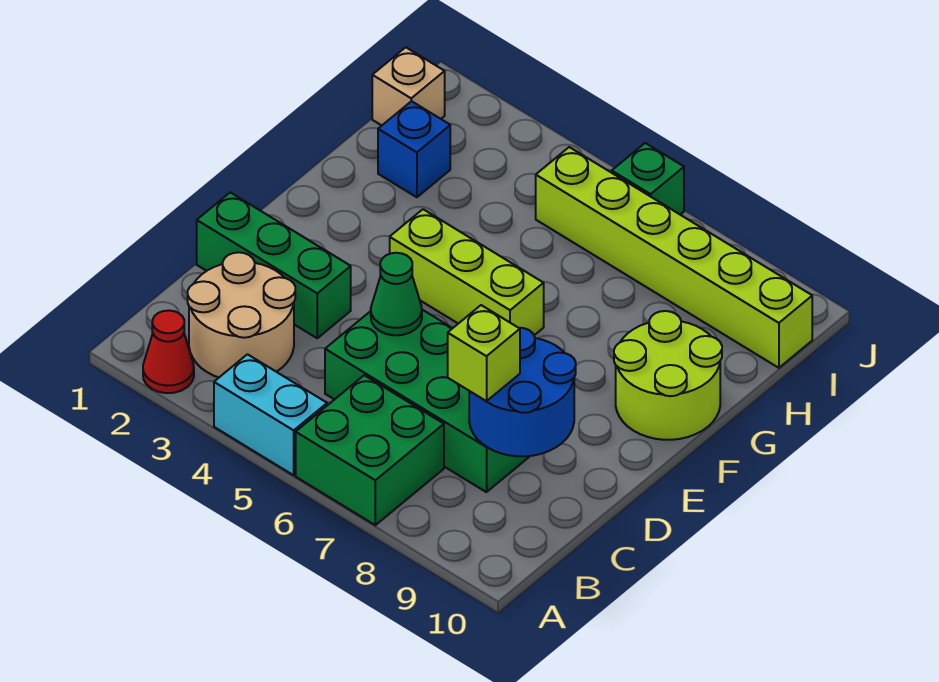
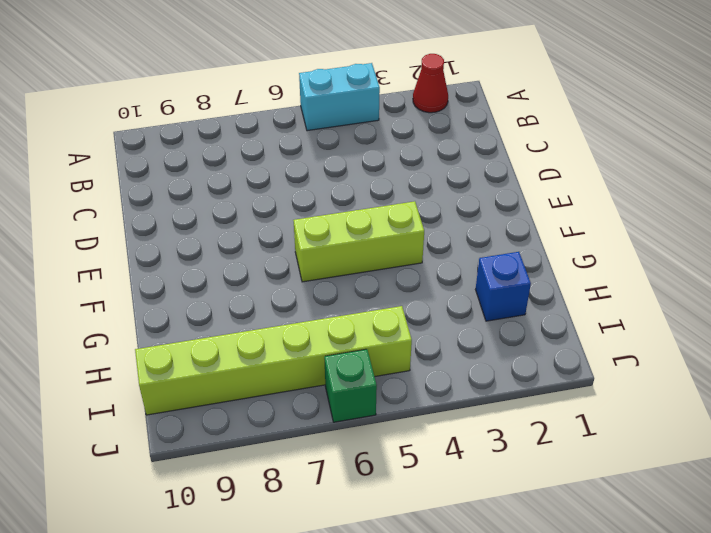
none -> green 2x2 brick [296,375,444,525]
none -> tan 2x2 round brick [188,252,295,377]
none -> green 2x4 brick [325,310,530,492]

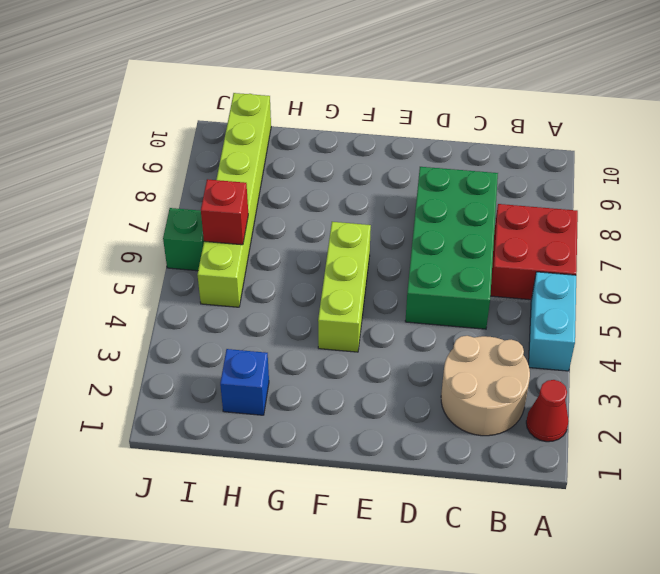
red 2x2 brick [491,204,578,300] -> green 2x2 brick [296,375,444,525]
red 1x1 brick [201,179,248,245] -> none
none -> green 1x3 brick [197,192,351,338]
none -> lime 2x2 round brick [614,311,722,440]
none -> tan 1x1 brick [372,47,445,125]

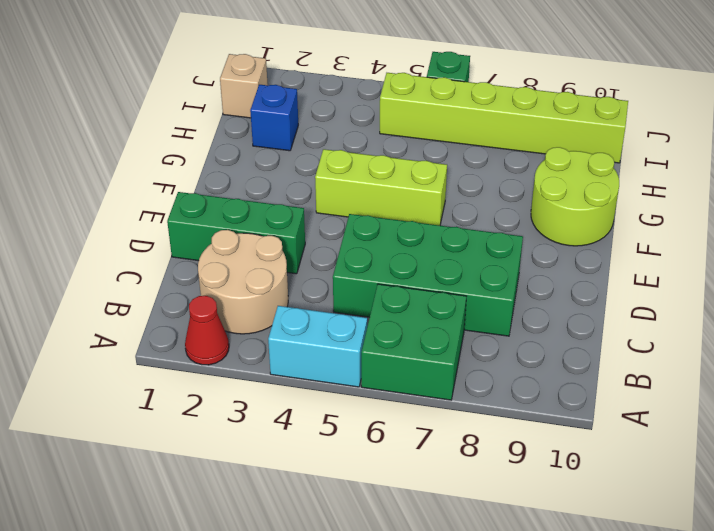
none -> blue 2x2 round brick [469,328,576,456]
none -> green 1x1 cone [371,253,422,335]
none -> lime 1x1 brick [448,305,520,401]

